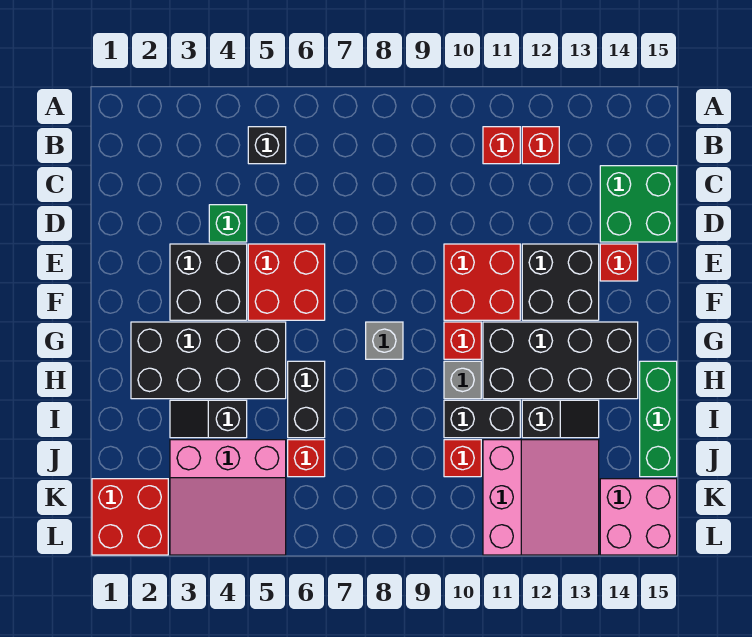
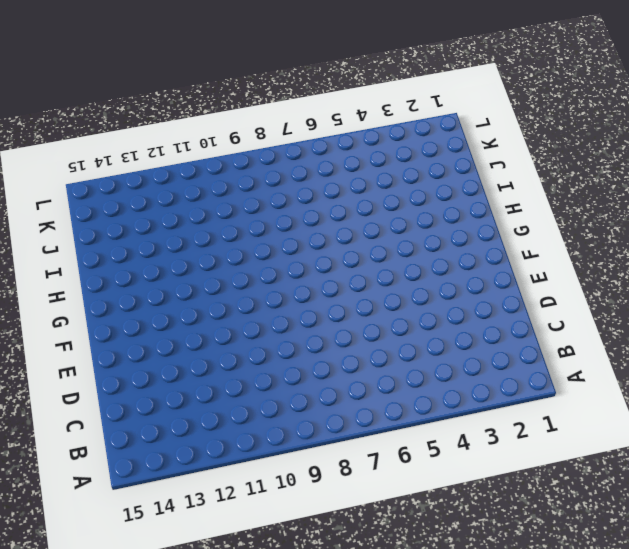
none -> black 1x1 brick [248,127,286,164]
none -> red 1x1 brick [483,127,520,164]
none -> red 1x1 brick [522,127,559,164]

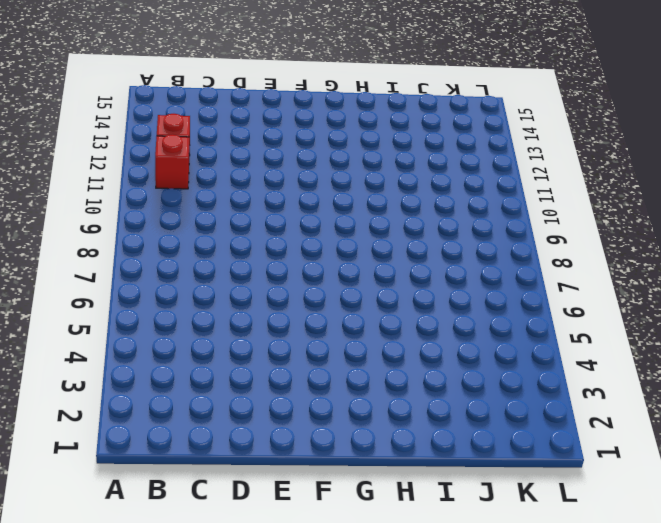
none -> black 1x1 brick [248,127,286,164]
none -> green 2x2 brick [600,166,677,242]
none -> green 1x1 brick [209,205,247,242]

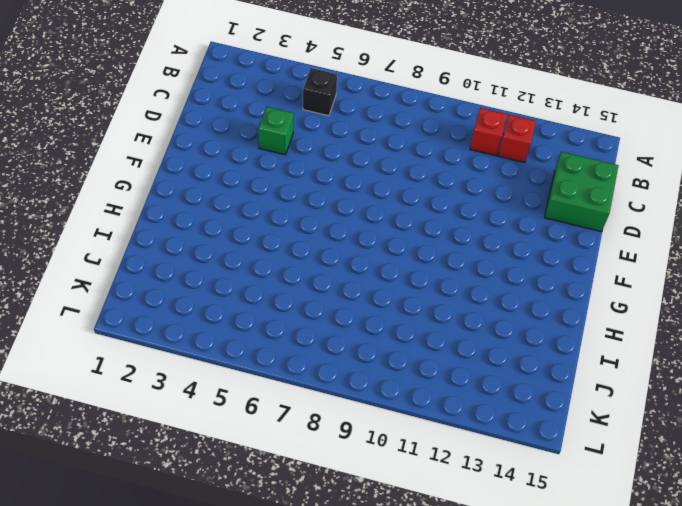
none -> black 2x2 brick [170,244,247,320]
none -> red 2x2 brick [248,244,325,320]
none -> red 2x2 brick [444,244,520,320]

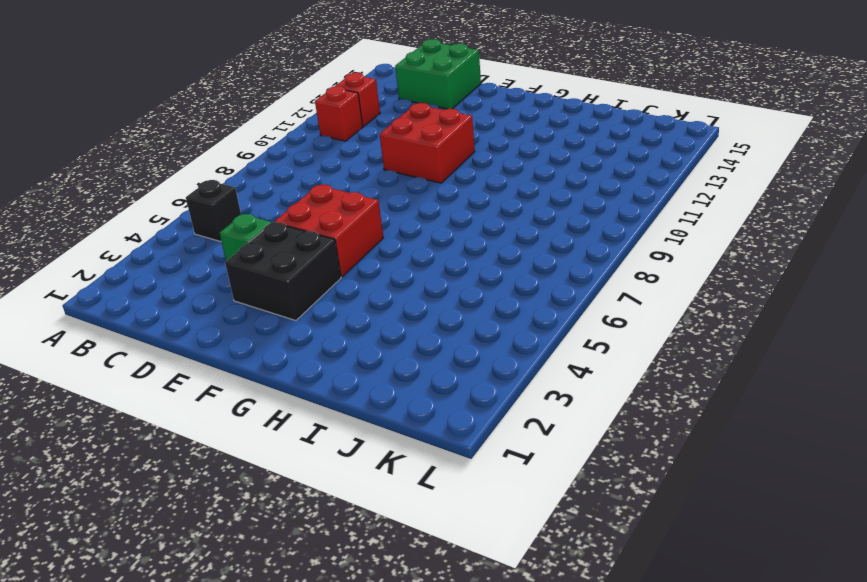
none -> black 2x2 brick [522,244,599,320]
none -> red 1x1 brick [600,244,638,281]
none -> black 2x4 brick [131,322,286,399]

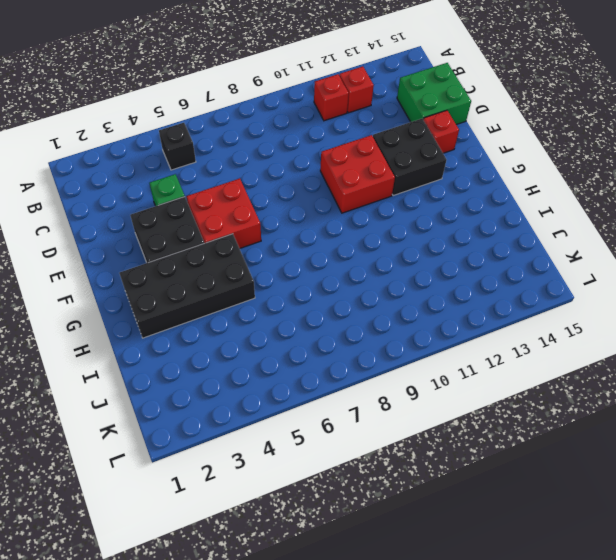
none -> grey 1x1 brick [366,322,403,359]
none -> red 1x1 brick [444,322,481,359]
none -> black 2x4 brick [483,322,638,399]

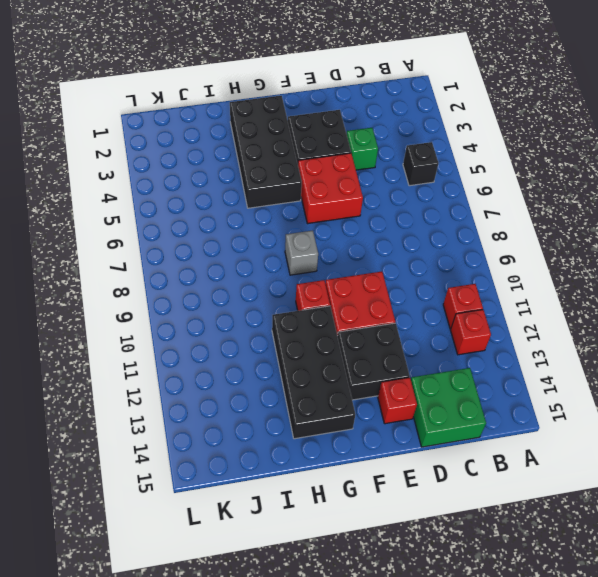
none -> black 1x2 brick [288,361,325,438]
none -> grey 1x1 brick [444,361,481,399]
none -> green 1x3 brick [640,361,677,477]

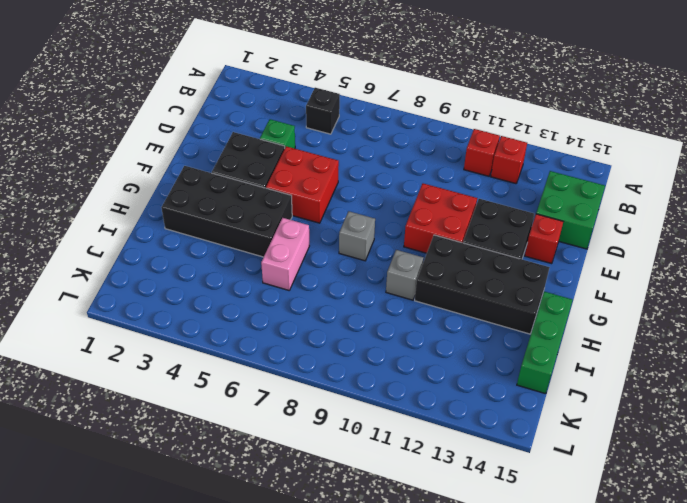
pink 1x2 brick [261,218,309,290] -> black 1x2 brick [288,361,325,438]
none -> red 1x1 brick [444,322,481,359]
none -> black 1x2 slope [170,400,247,438]
none -> black 1x2 brick [444,400,520,438]

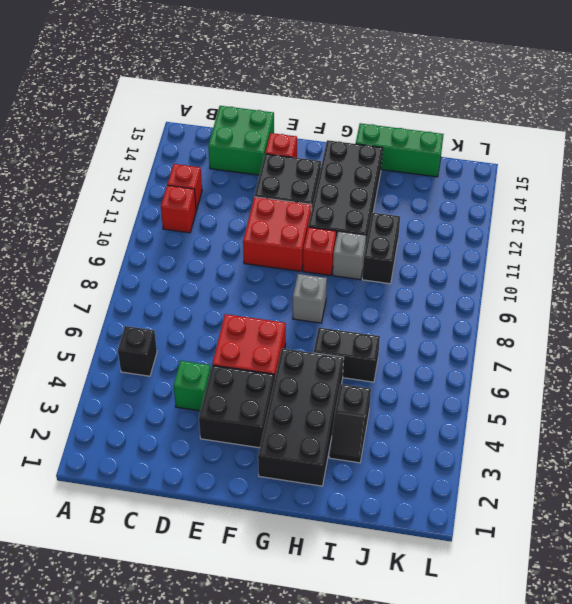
none -> black 1x2 slope [522,400,599,438]
none -> pink 3x3 slope [170,440,286,555]
none -> red 1x1 brick [288,440,325,477]

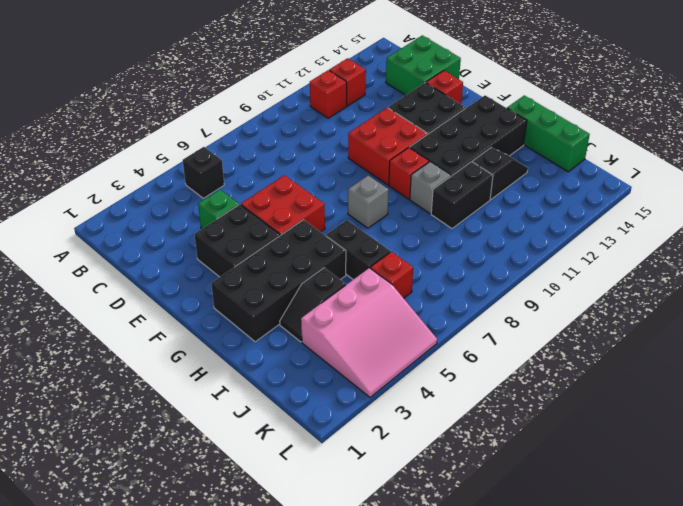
none -> red 1x1 brick [444,440,481,477]
none -> pink 3x3 slope [483,440,599,555]
none -> red 2x2 brick [92,479,168,555]

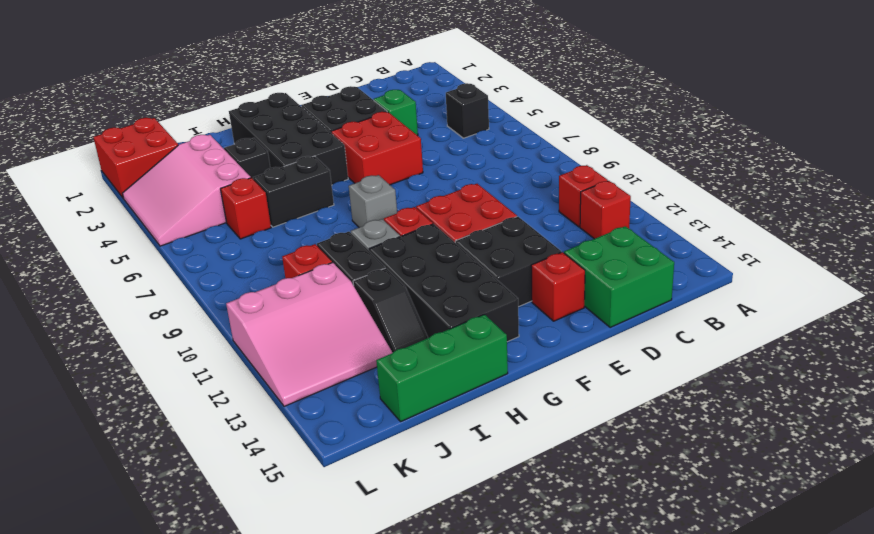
none -> pink 2x2 brick [600,479,677,555]

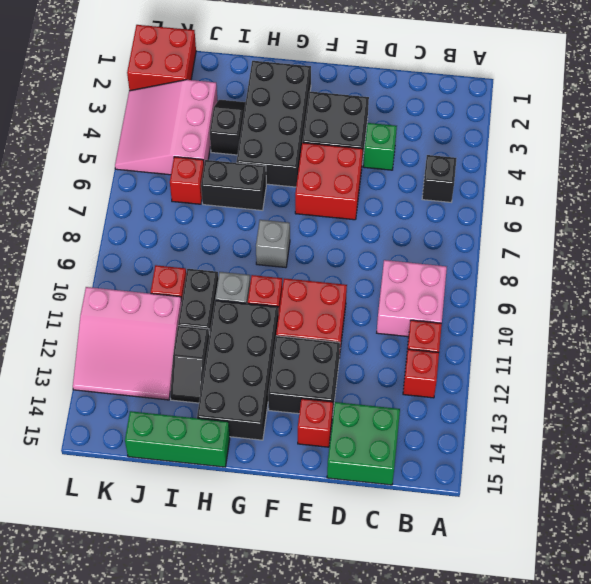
pink 2x2 brick [377,260,447,337] -> pink 2x2 brick moved to [600,479,677,555]

